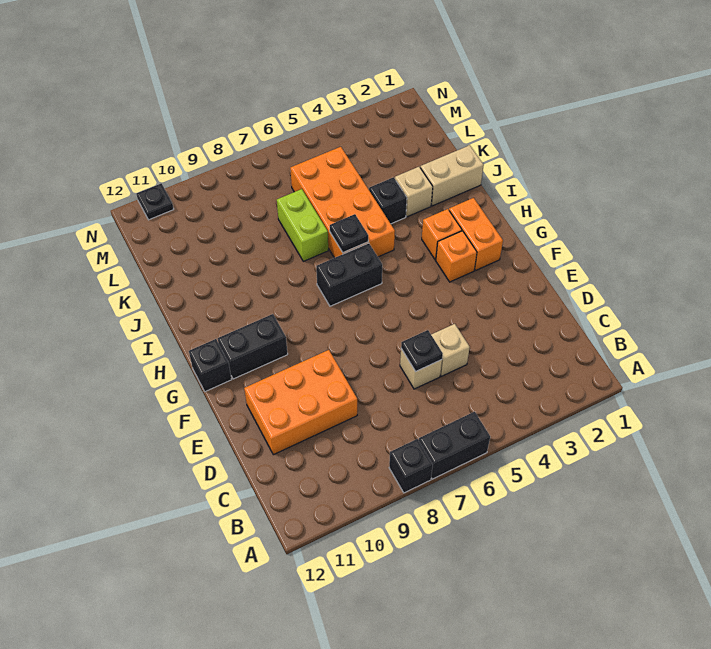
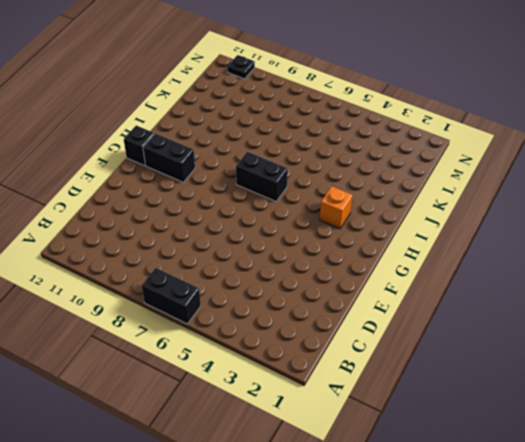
none -> black 1x1 brick [389,439,433,493]
none -> tan 1x1 brick [431,324,470,376]
none -> tan 1x1 brick [400,349,442,389]

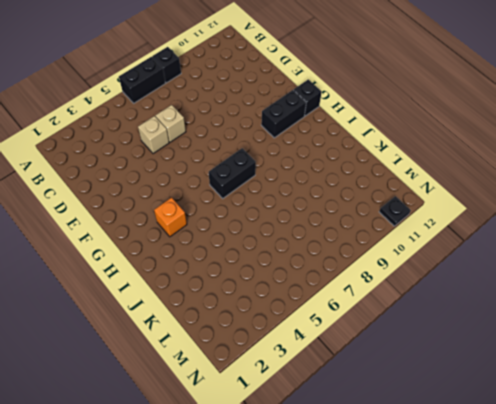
none -> orange 2x3 brick [244,350,357,455]
none -> orange 1x2 brick [449,198,503,271]
none -> orange 1x1 brick [436,231,477,282]

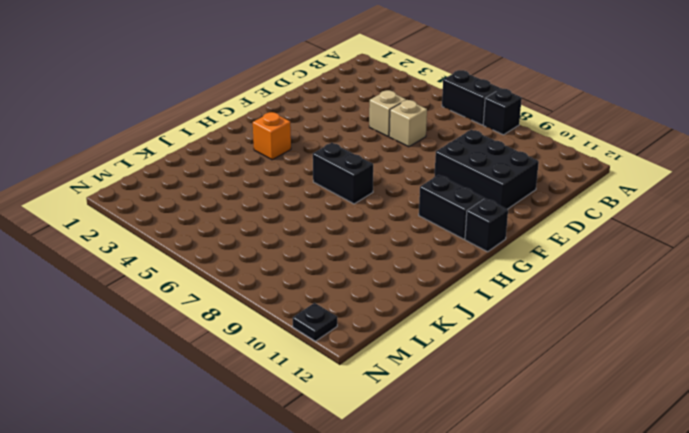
black 2x3 brick [435,130,539,209] -> orange 2x3 brick [244,350,357,455]
none -> orange 1x2 brick [449,198,503,271]
none -> orange 1x1 brick [436,231,477,282]
none -> orange 2x4 brick [290,147,395,258]

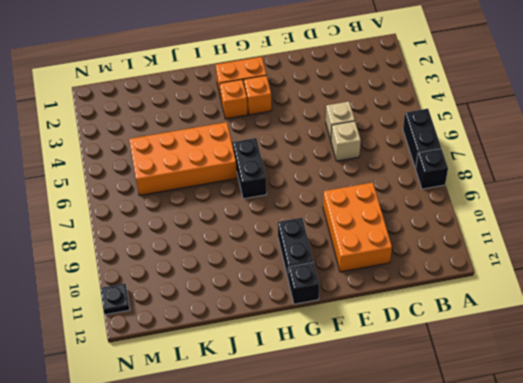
none -> tan 1x2 brick [420,145,484,206]
none -> tan 1x1 brick [395,167,433,217]
none -> black 1x1 brick [369,177,407,224]

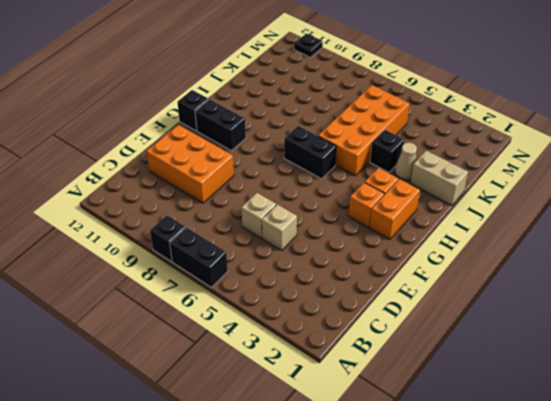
tan 1x1 cone [395,143,417,180] -> tan 1x1 brick [395,167,433,217]
none -> lime 1x2 brick [277,189,328,261]
none -> black 1x1 plate [401,330,443,371]
none -> black 1x1 plate [330,214,368,252]

